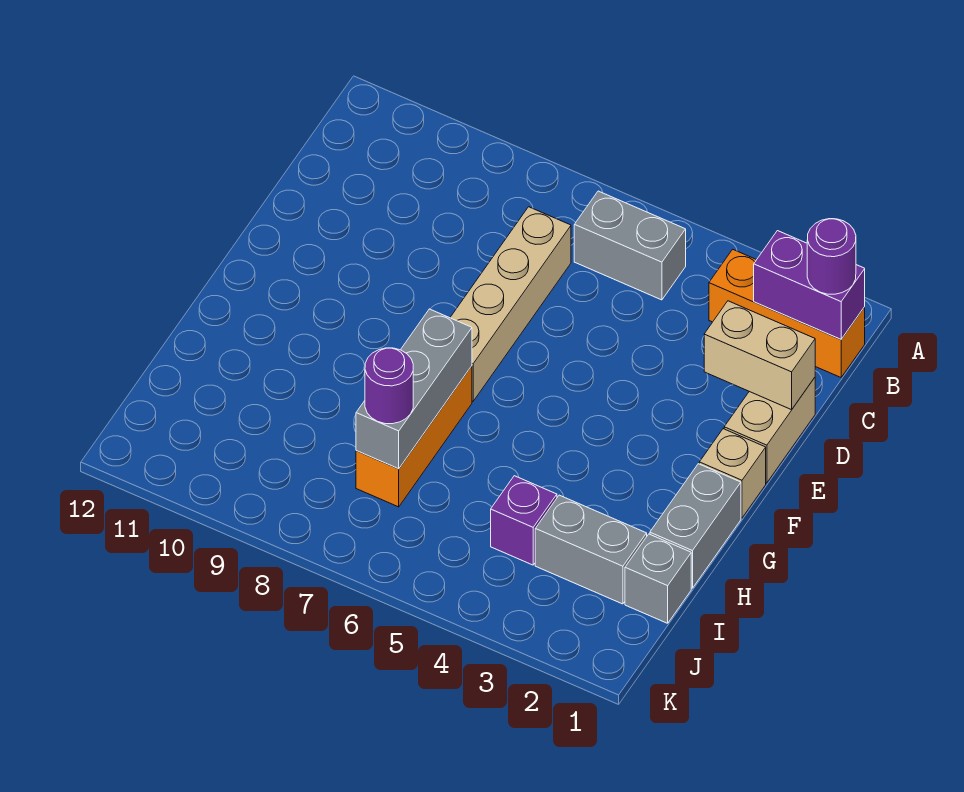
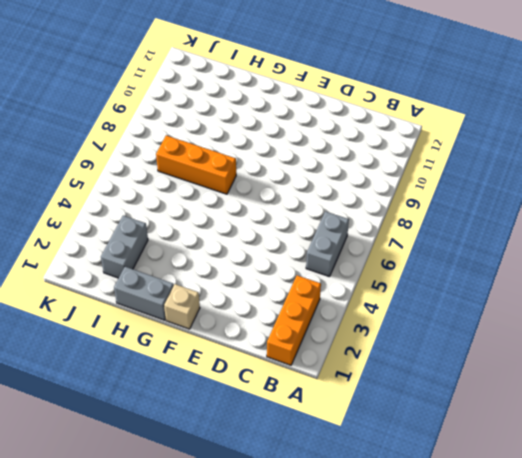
none -> tan 1x4 brick [450,207,571,401]
none -> tan 1x2 brick [724,378,815,483]
none -> grey 1x1 brick [625,534,691,623]

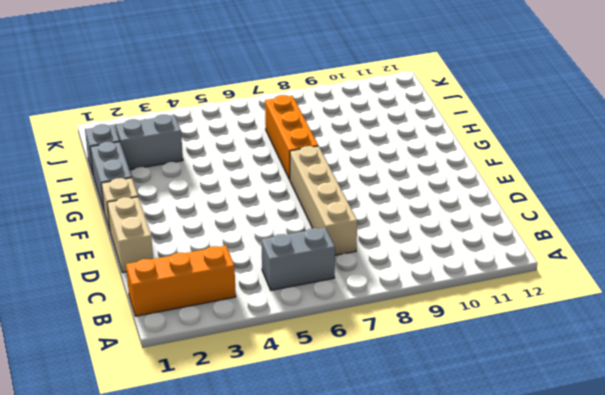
none -> purple 1x1 brick [491,476,557,565]
none -> purple 1x2 brick [754,231,865,339]
none -> tan 1x2 brick [704,301,815,410]

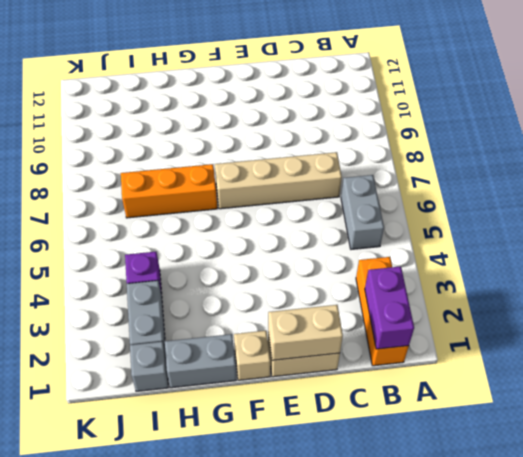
tan 1x2 brick [268,305,343,360] -> tan 1x2 brick turned to [704,301,815,410]
none -> grey 1x3 brick [356,309,472,469]
none -> purple 1x1 round brick [807,219,856,294]
none -> purple 1x1 round brick [365,348,413,424]

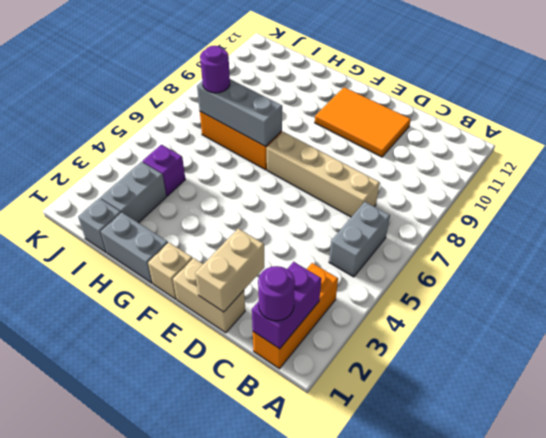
orange 2x3 tile [315,87,411,157] -> none

